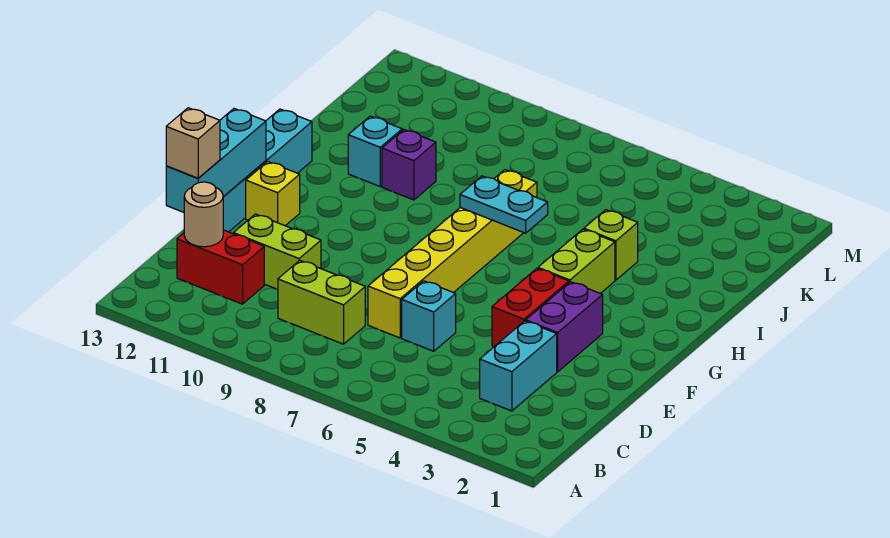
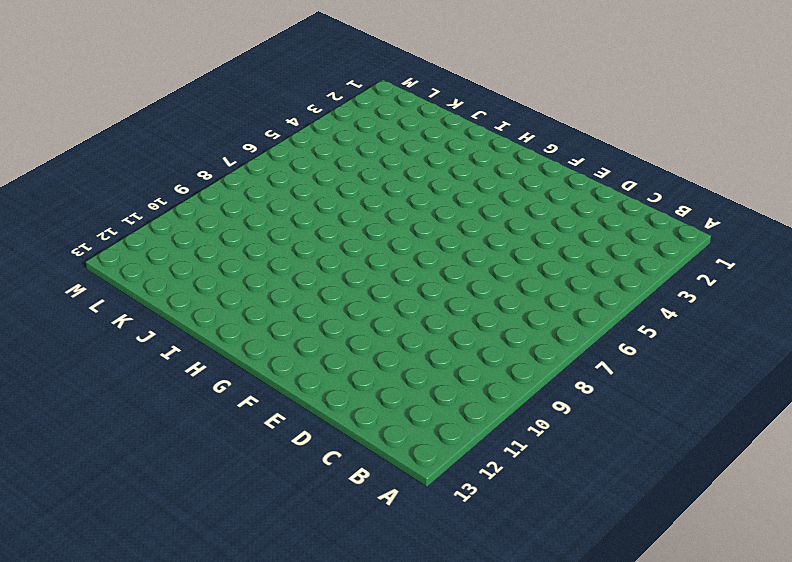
none -> cyan 1x2 brick [480,321,557,411]
none -> lime 1x2 brick [278,260,365,344]
none -> red 1x2 brick [177,230,264,304]

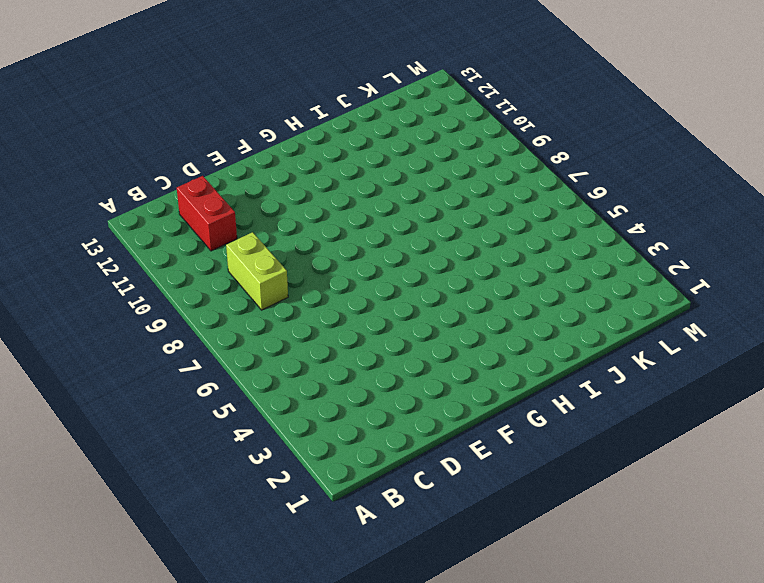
none -> cyan 1x2 brick [480,321,557,411]
none -> cyan 1x1 brick [402,281,456,351]
none -> yellow 1x6 brick [368,170,537,338]

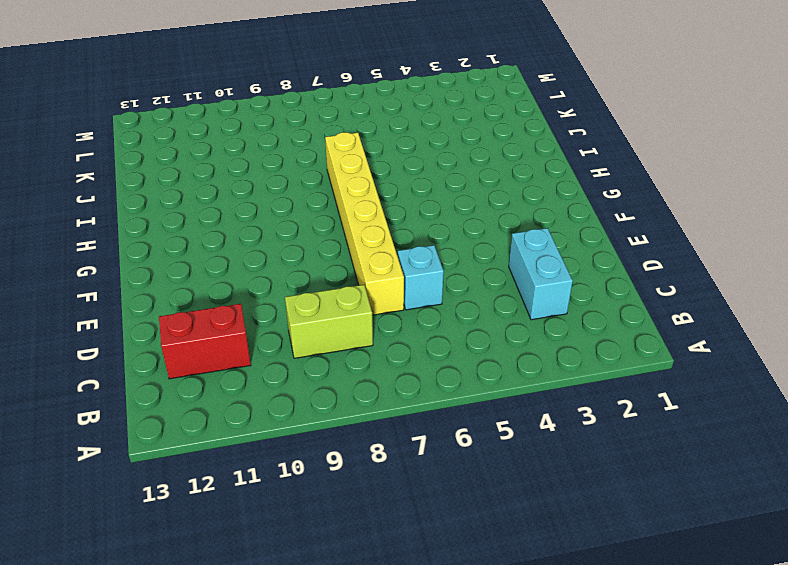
none -> lime 1x2 brick [233,214,321,289]
none -> purple 1x2 brick [526,282,603,372]
none -> red 1x2 brick [492,269,569,347]

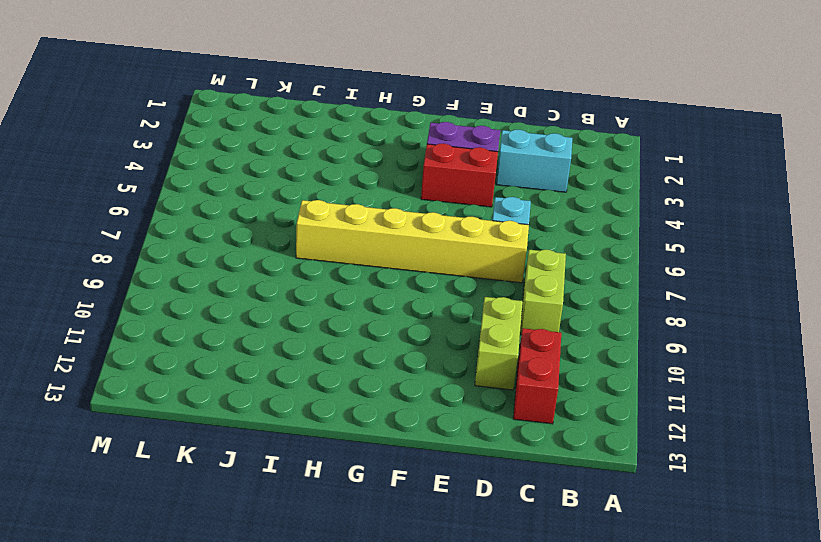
none -> cyan 1x4 brick [223,109,312,232]
none -> yellow 1x1 brick [246,162,300,226]
none -> lime 1x2 brick [538,229,615,293]

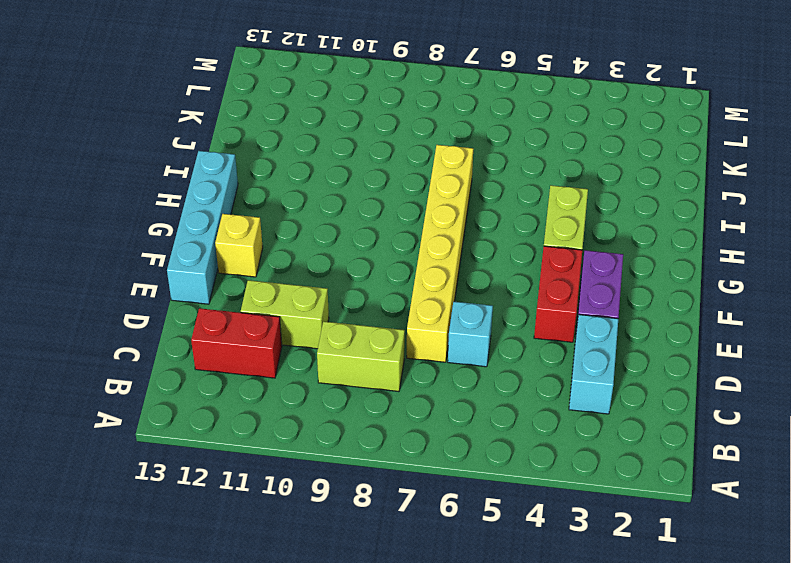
none -> lime 1x1 brick [584,210,638,280]
none -> purple 1x1 brick [382,130,436,200]
none -> cyan 1x1 brick [348,116,402,186]

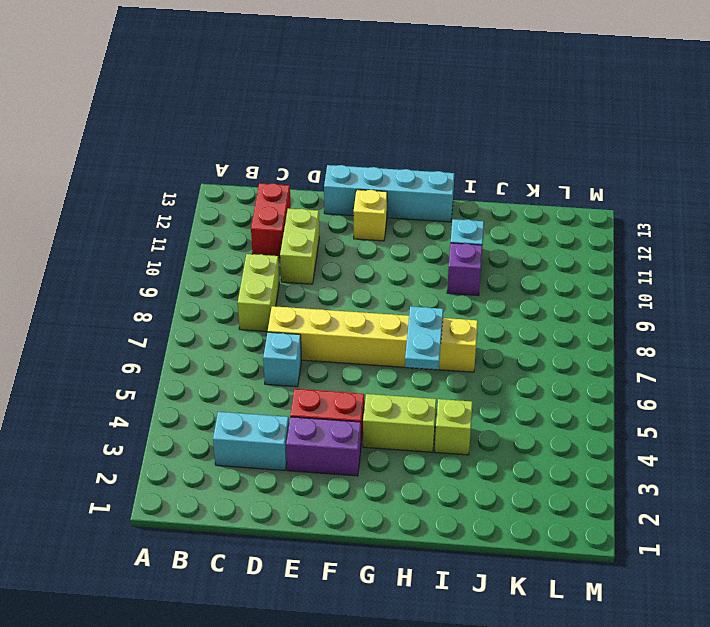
none -> tan 1x1 round brick [184,182,223,247]
none -> cyan 1x3 brick [166,109,266,212]
none -> tan 1x1 brick [166,108,220,178]

